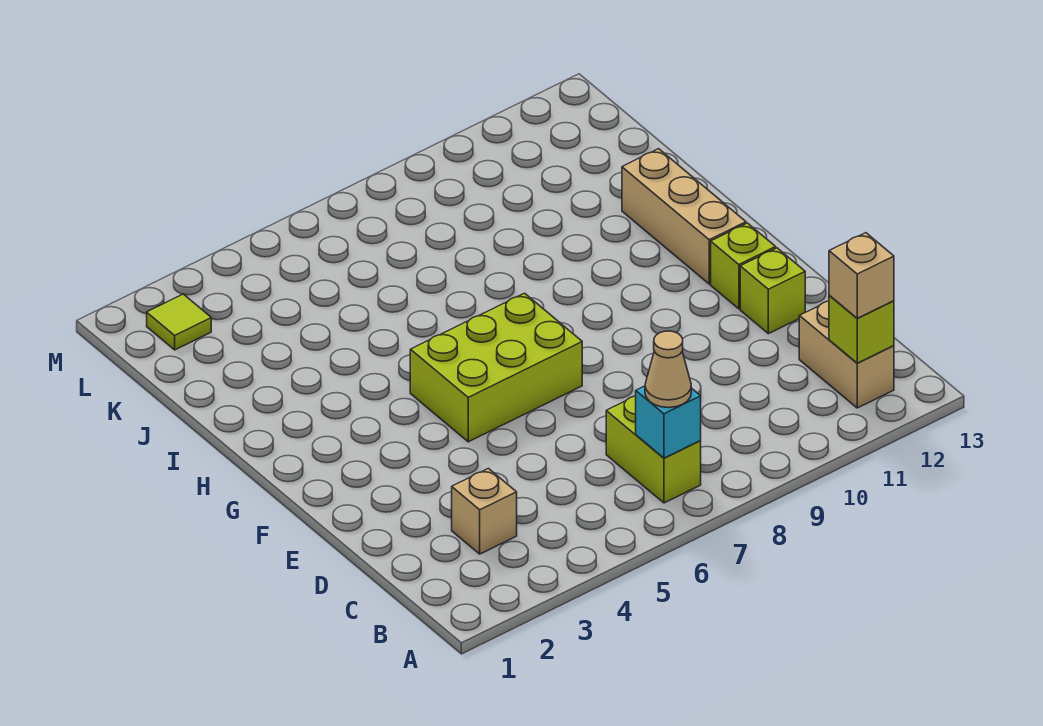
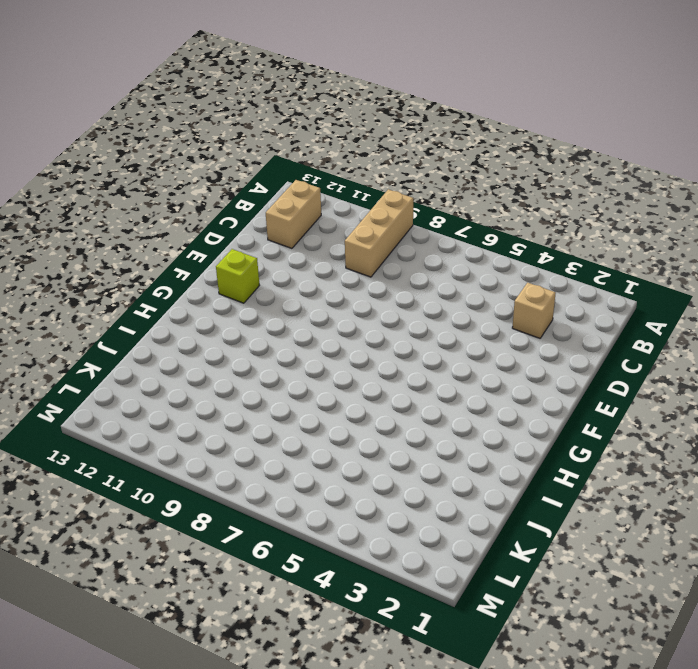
tan 1x3 brick [345,189,413,277] -> tan 1x3 brick moved to [622,149,746,284]
none -> lime 1x2 brick [606,396,701,503]
none -> lime 1x1 brick [740,248,805,334]
none -> lime 2x3 brick [410,293,582,442]

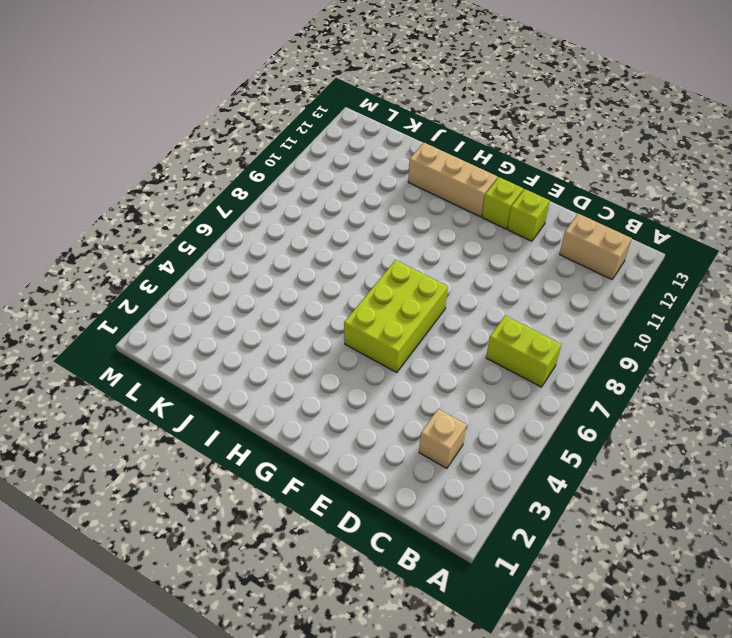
none -> lime 1x1 tile [147,294,211,350]
none -> cyan 1x1 brick [636,386,701,458]
none -> lime 1x1 brick [829,296,894,363]

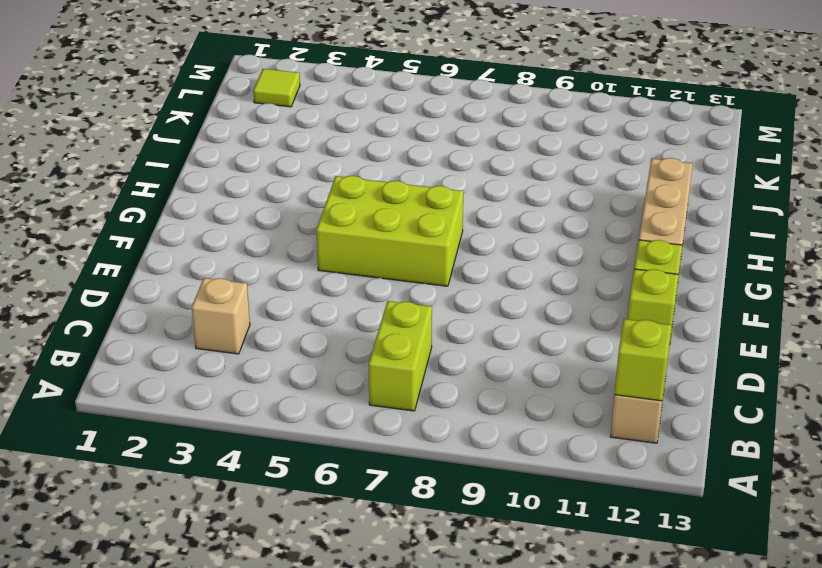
none -> cyan 1x1 brick [636,386,701,458]
none -> tan 1x1 cone [645,331,691,408]
none -> tan 1x1 brick [829,233,894,318]

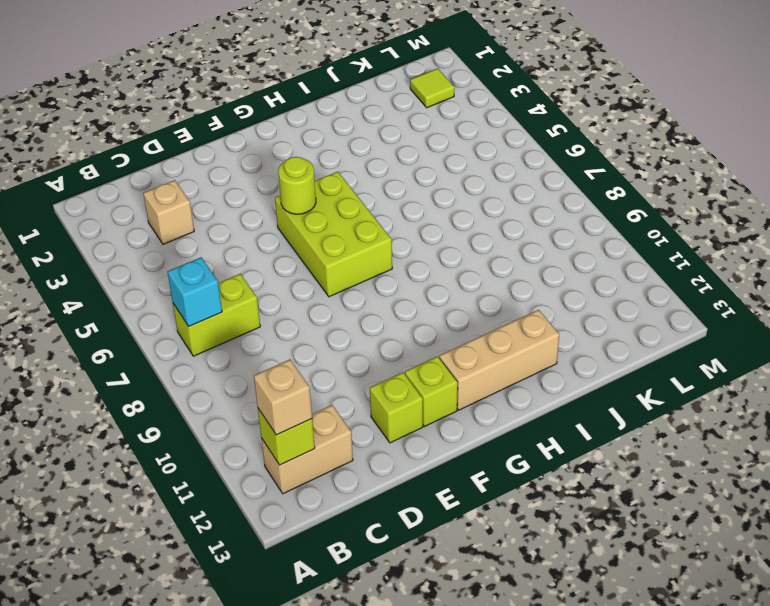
lime 1x1 round brick [278,157,316,214] -> none
none -> tan 1x1 cone [645,331,691,408]

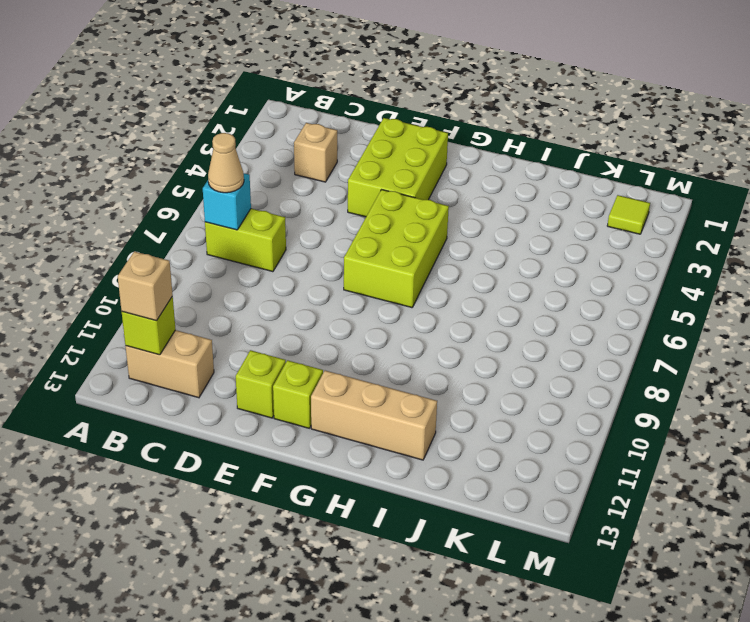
lime 2x3 brick [348,118,448,217] -> none

